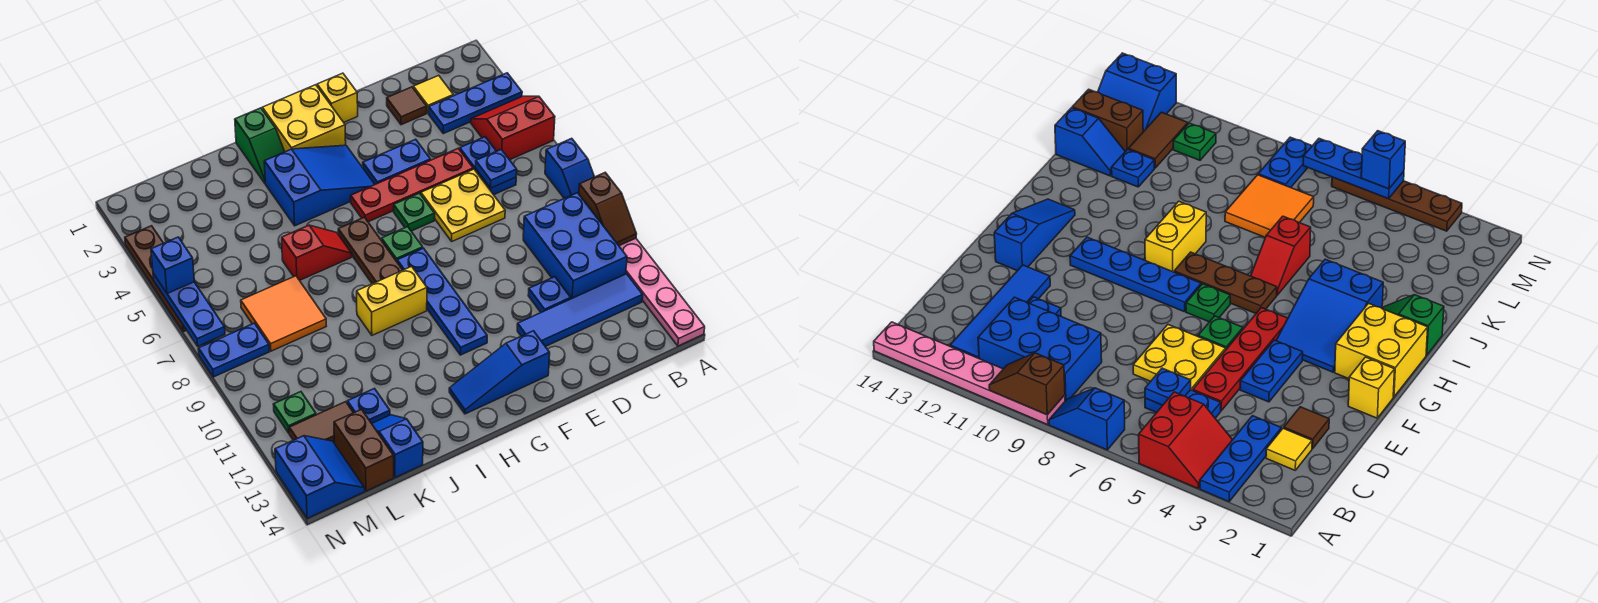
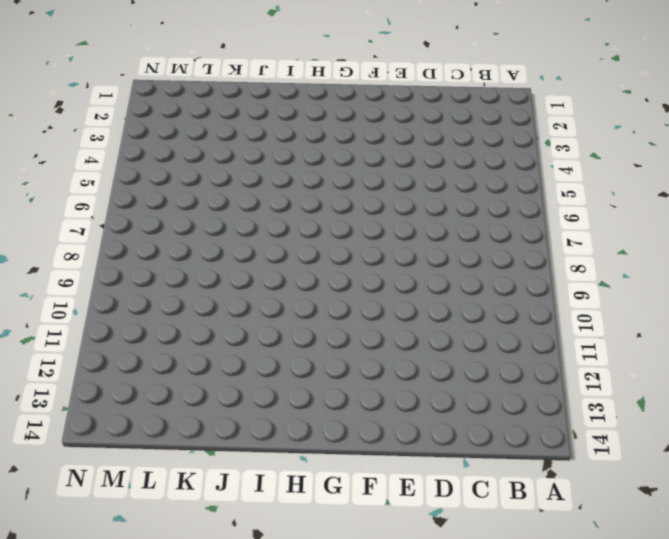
none -> blue 1x3 plate [429,73,522,134]
none -> red 2x2 slope [471,96,555,160]
none -> blue 1x2 slope [545,138,594,198]
none -> pink 1x6 plate [619,238,705,346]

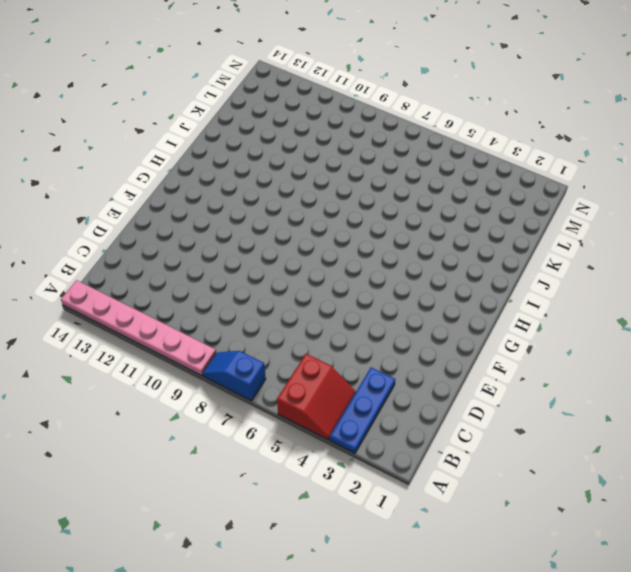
none -> blue 2x3 brick [523,193,627,299]
none -> blue 1x4 tile [517,274,643,347]
none -> yellow 1x1 tile [413,75,453,113]
none -> blue 1x2 plate [460,137,516,195]

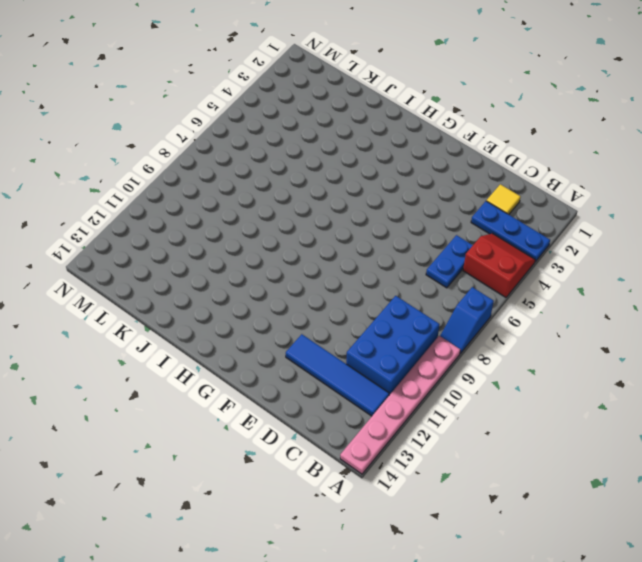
none -> brown 1x1 tile [387,87,427,125]
none -> red 1x4 plate [351,148,473,222]
none -> yellow 2x2 plate [421,169,505,241]
none -> blue 1x1 plate [528,277,571,312]

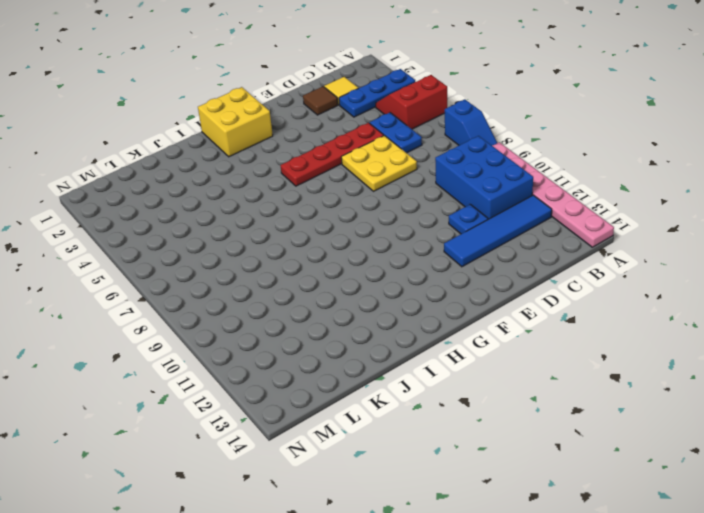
none -> blue 1x2 plate [363,139,431,184]
none -> yellow 1x1 brick [317,73,358,122]
none -> green 1x1 plate [394,193,435,231]
none -> blue 1x3 slope [449,331,550,414]

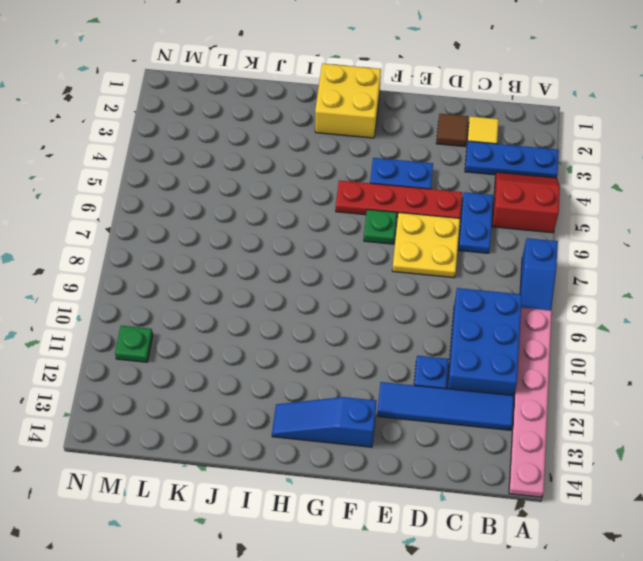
none -> yellow 1x1 brick [317,73,358,122]
none -> blue 2x3 slope [264,145,375,226]
none -> green 1x1 plate [381,227,423,261]
none -> blue 1x4 plate [397,248,487,355]

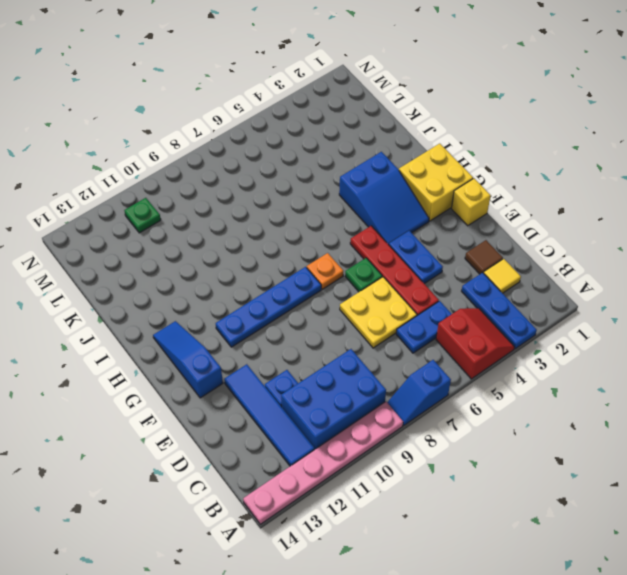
orange 1x1 plate [307,253,343,289] -> green 1x1 plate [381,227,423,261]
none -> brown 1x3 plate [338,217,402,284]
none -> yellow 1x2 brick [357,267,427,335]
none -> green 1x2 slope [235,108,285,183]
none -> red 1x2 slope [282,225,352,280]

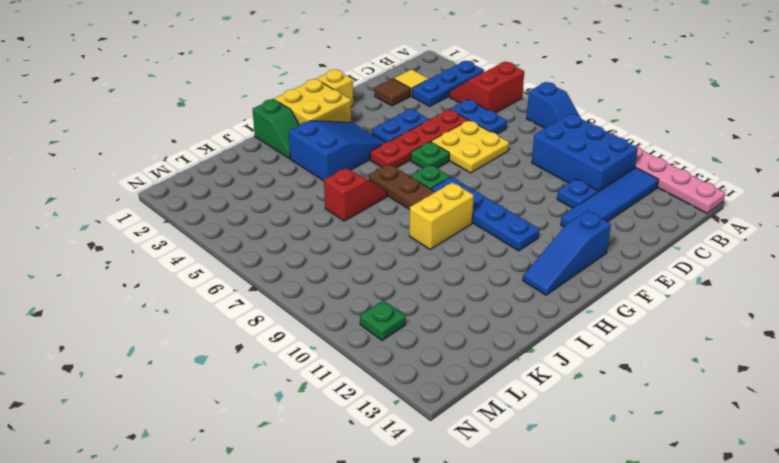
none -> orange 2x2 tile [241,276,326,351]
none -> blue 1x1 plate [347,388,390,423]
none -> blue 1x2 slope [372,415,423,478]
none -> brown 1x2 tile [289,402,353,442]

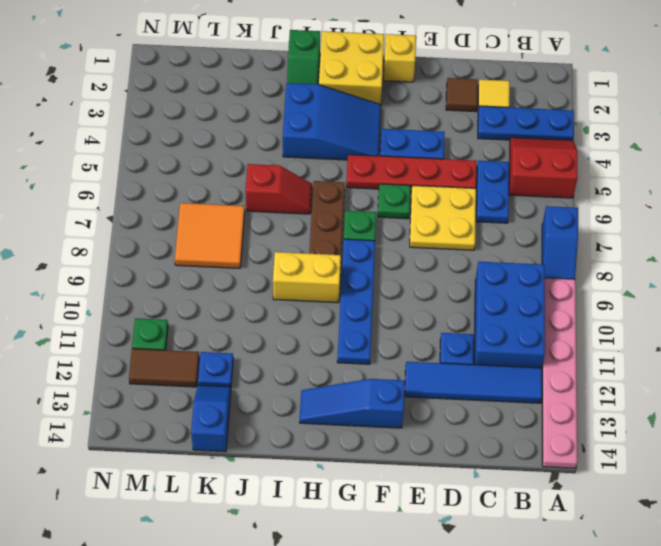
none -> brown 1x2 brick [334,409,394,491]
none -> blue 1x2 plate [198,323,269,377]
none -> blue 2x2 slope [275,436,365,518]
none -> brown 1x4 plate [125,226,186,332]

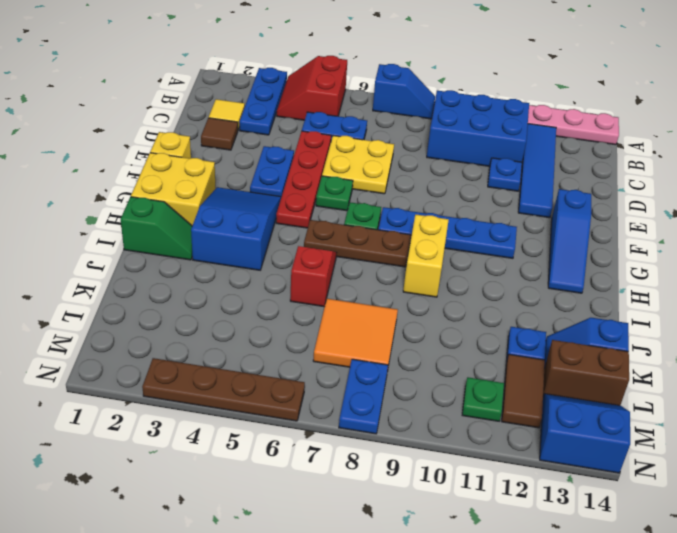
none -> brown 1x2 slope [579,173,636,246]
none -> blue 1x1 plate [475,149,517,188]
none -> blue 1x3 plate [153,274,225,346]
none -> blue 1x1 brick [151,237,194,294]

